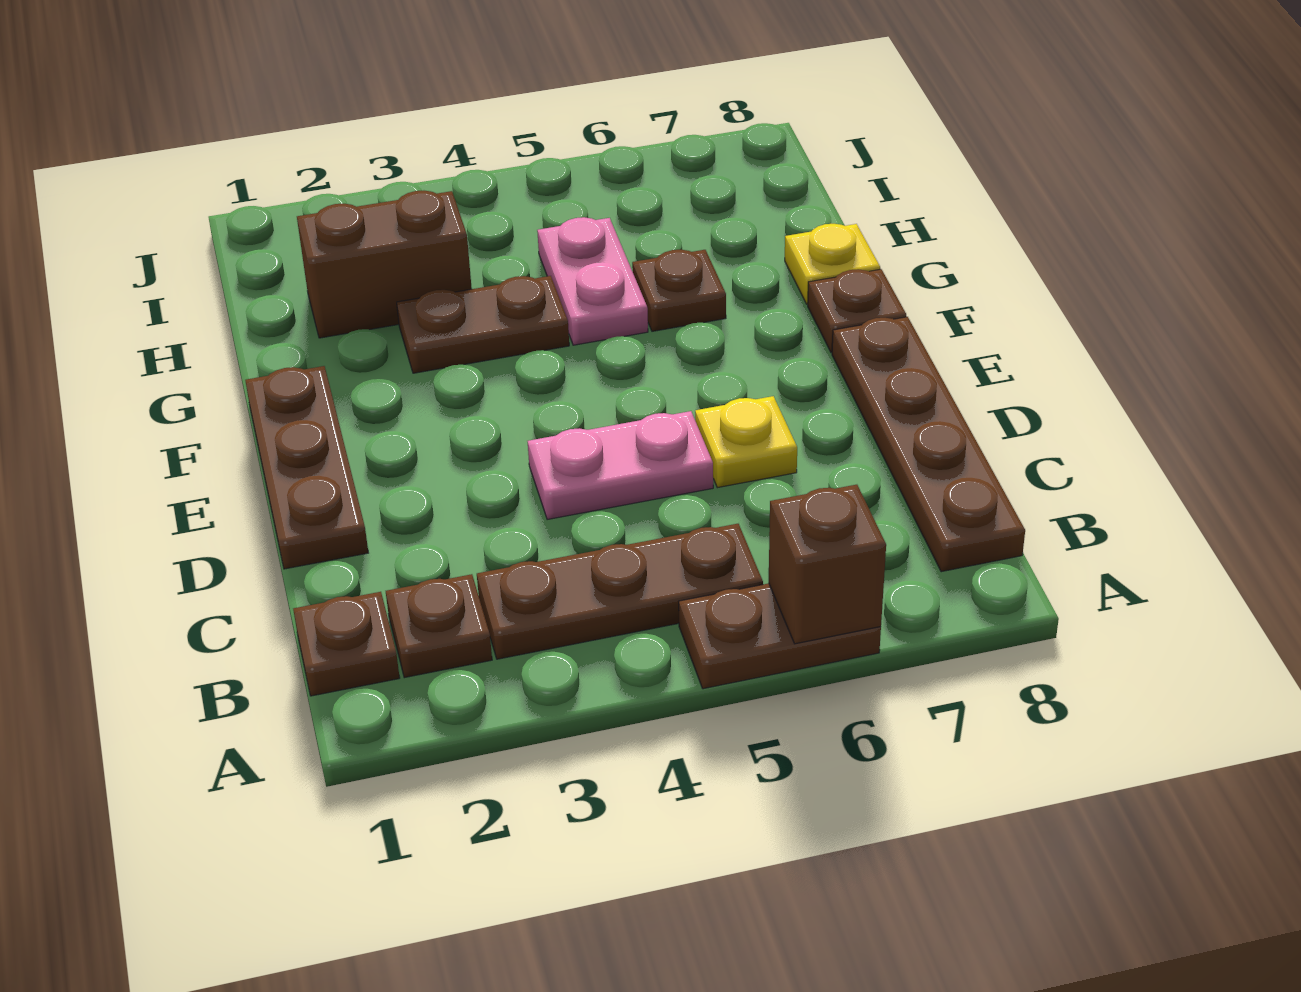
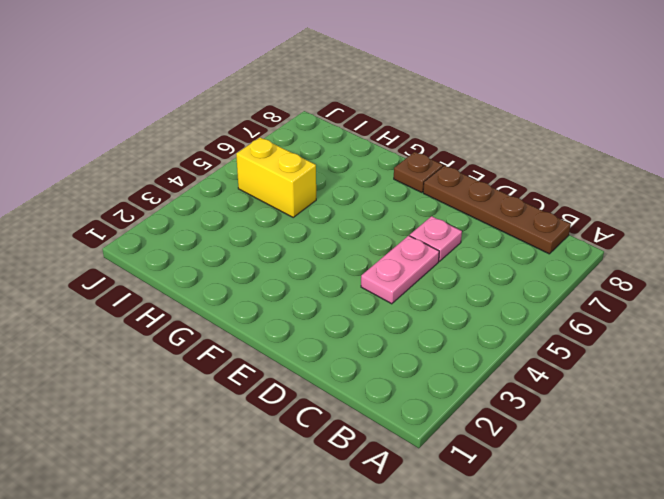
pink 1x1 plate [410,216,462,261] -> yellow 1x1 plate [695,396,797,488]
yellow 1x2 brick [236,137,316,217] -> pink 1x2 plate [537,217,648,345]
none -> brown 1x2 plate [679,583,881,689]
none -> brown 1x1 plate [293,592,400,696]
none -> brown 1x1 plate [386,574,492,678]

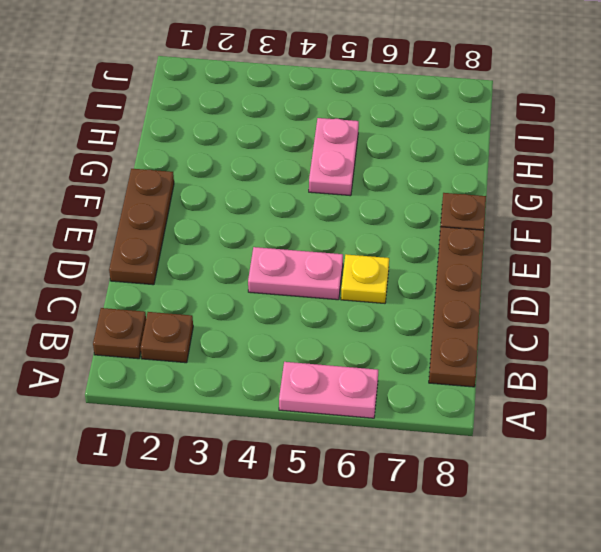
pink 1x2 plate [279,362,378,418] -> brown 1x2 plate [679,583,881,689]
none -> brown 1x3 plate [477,524,763,659]
none -> brown 1x2 plate [397,276,569,373]
none -> brown 1x1 plate [632,250,726,331]

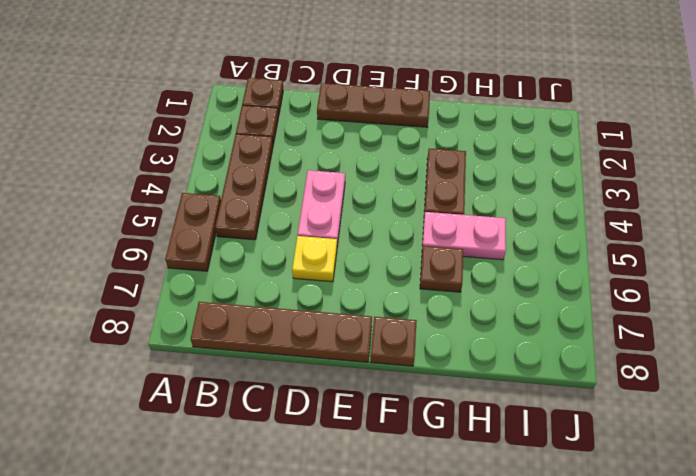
none -> yellow 1x1 plate [785,224,880,304]
none -> brown 1x2 brick [297,191,472,338]
none -> brown 1x1 brick [769,485,886,644]

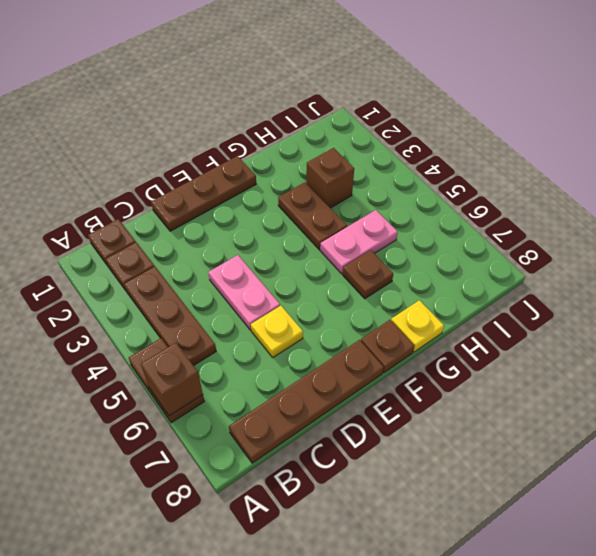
brown 1x1 brick [306,148,354,208] -> brown 1x2 brick [297,191,472,338]

